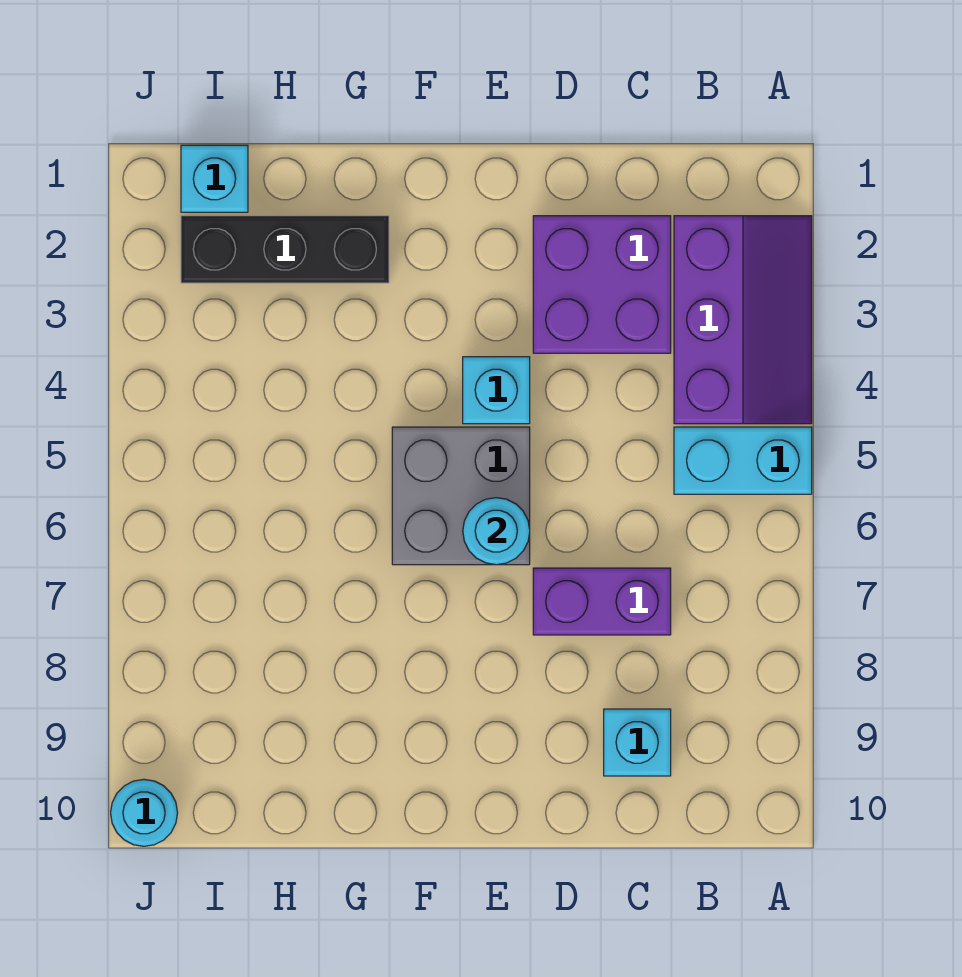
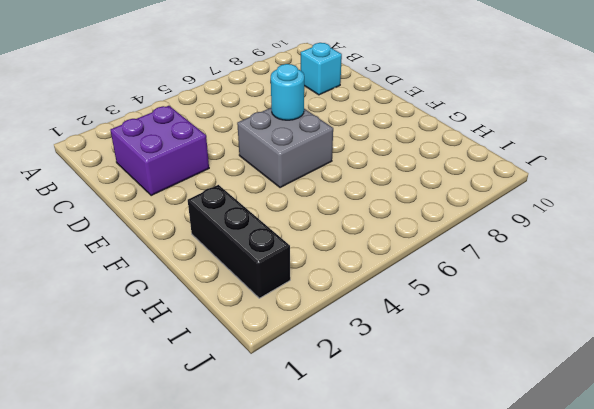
none -> purple 2x3 slope [674,216,812,424]
none -> cyan 1x2 brick [674,427,812,494]

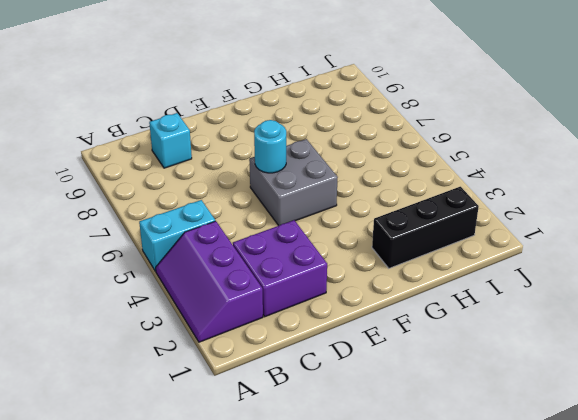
none -> purple 1x2 brick [533,568,671,635]
none -> cyan 1x1 brick [463,357,530,424]

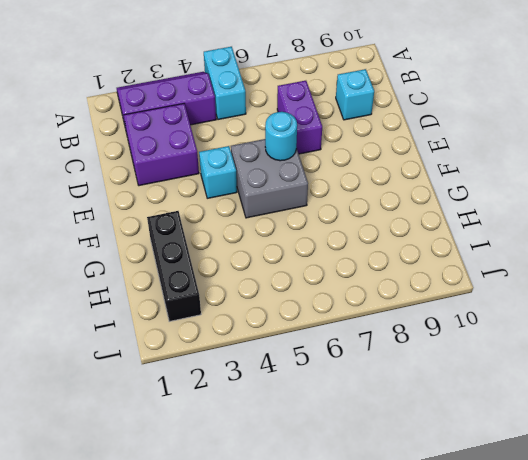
none -> cyan 1x1 brick [181,145,248,212]
none -> cyan 1x1 round brick [111,779,178,846]

